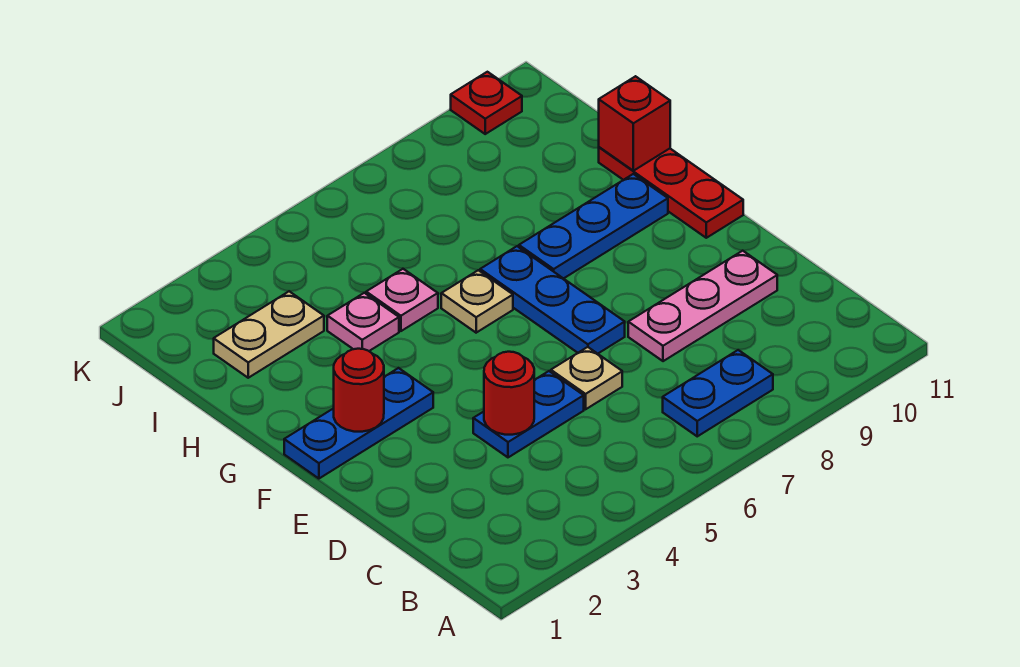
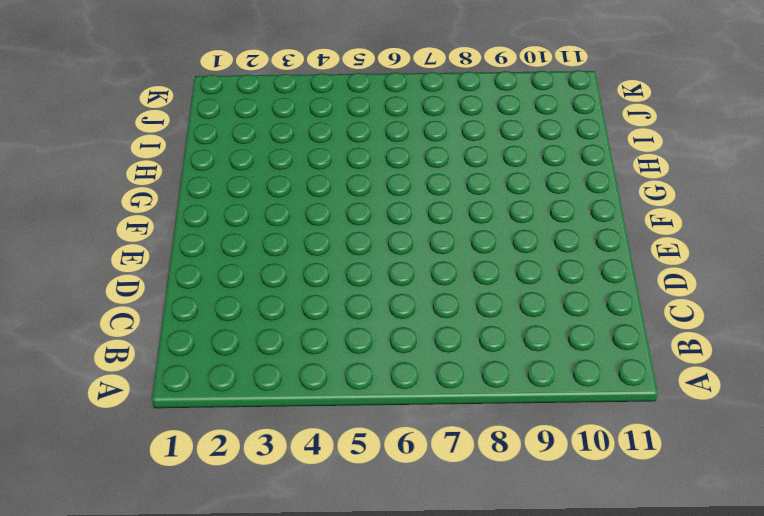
none -> blue 1x2 plate [663,350,773,436]
none -> blue 1x2 plate [473,371,584,457]
none -> tan 1x1 plate [551,347,622,409]

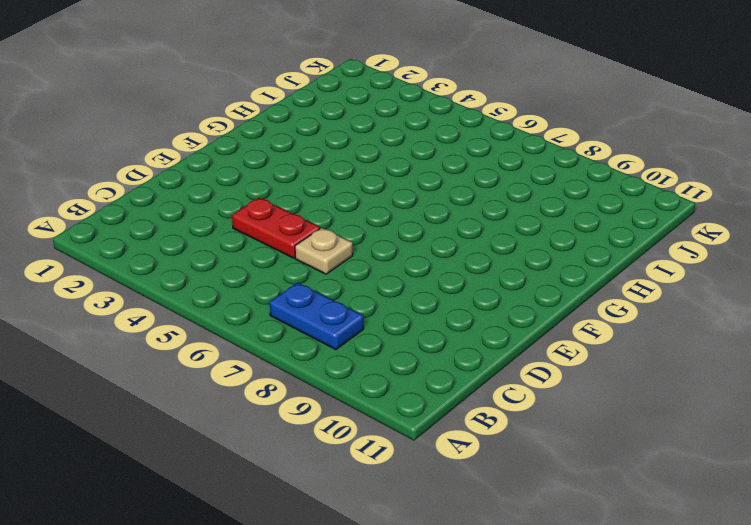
red 1x2 plate [232,198,320,258] -> blue 1x2 plate [473,371,584,457]
none -> pink 1x3 plate [628,251,777,361]
none -> blue 1x3 plate [480,246,625,354]
none -> blue 1x3 plate [284,368,433,479]

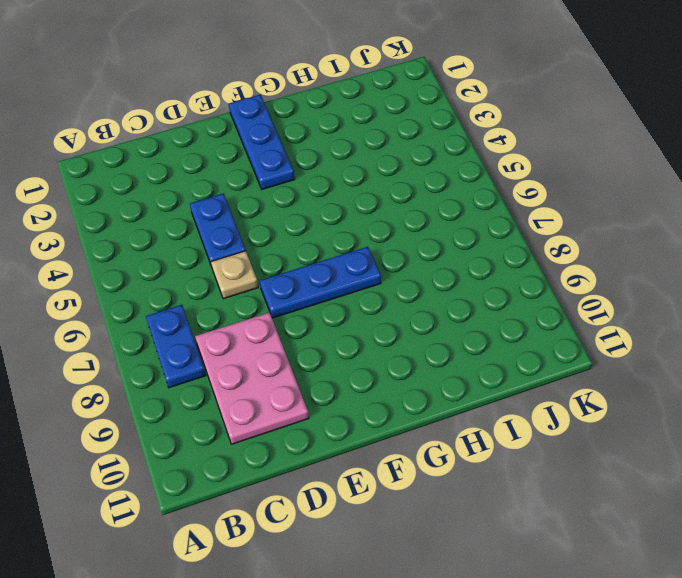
pink 2x3 plate [195,312,309,444] -> pink 1x3 plate [628,251,777,361]
none -> red 1x3 plate [599,147,743,238]
none -> tan 1x1 plate [441,270,513,333]
none -> blue 1x3 plate [519,174,668,279]

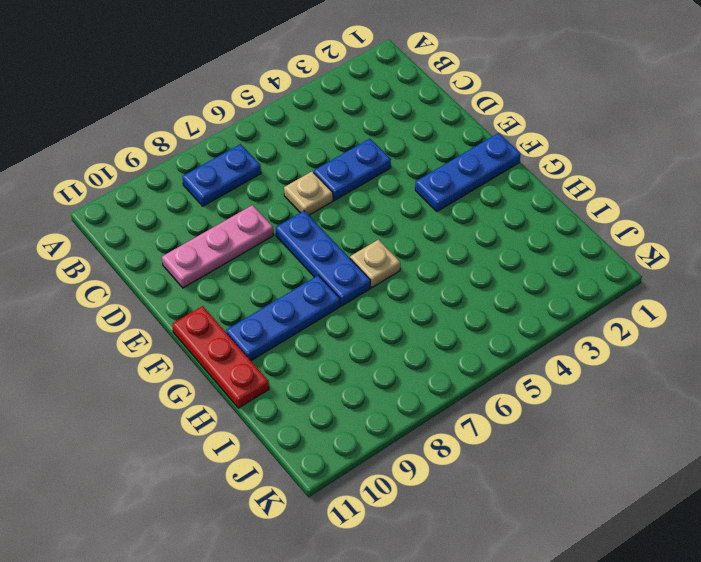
none -> pink 1x1 plate [327,293,399,351]
none -> pink 1x1 plate [366,269,438,331]
none -> tan 1x2 plate [214,291,324,378]

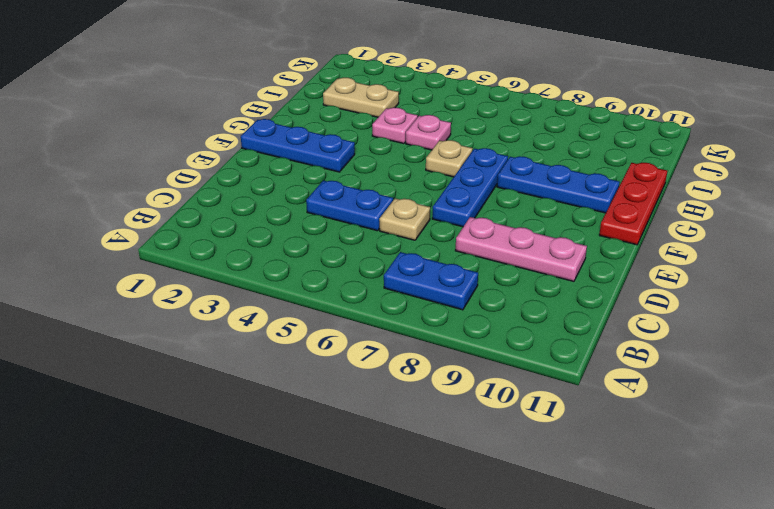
none -> red 1x1 plate [451,72,522,134]
none -> red 1x1 round brick [484,352,534,435]
none -> red 1x1 round brick [334,349,384,432]

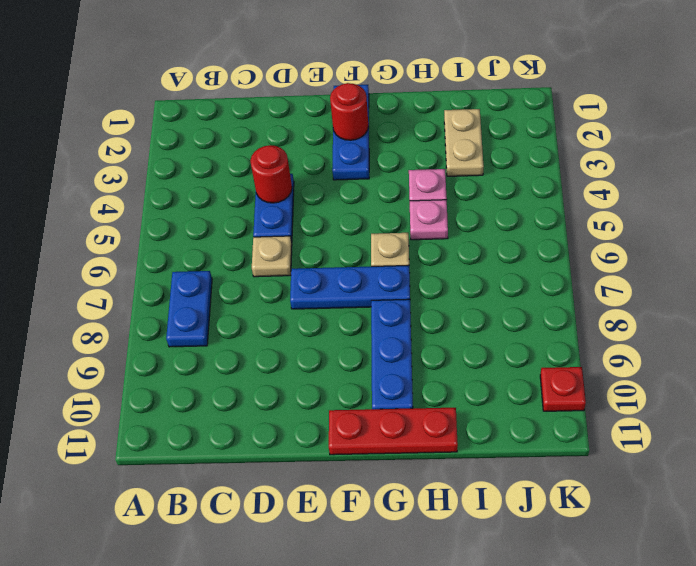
none -> pink 1x3 plate [628,251,777,361]
none -> red 1x1 brick [599,76,670,171]

